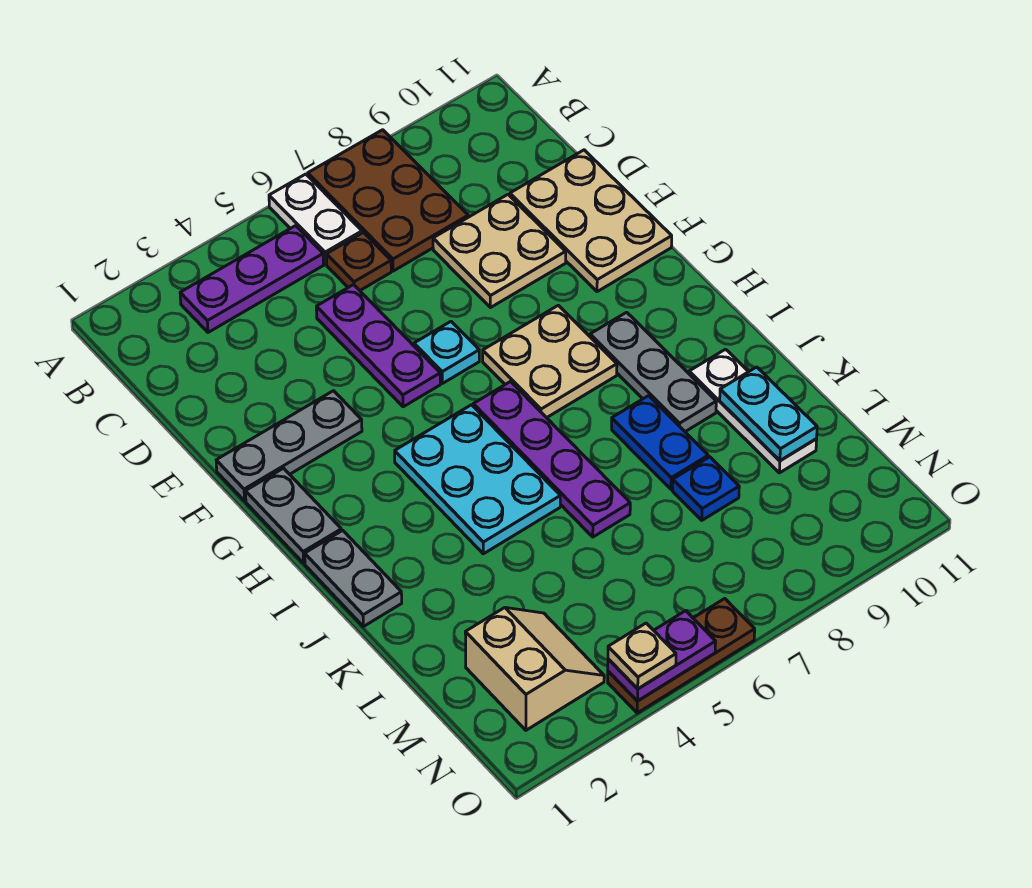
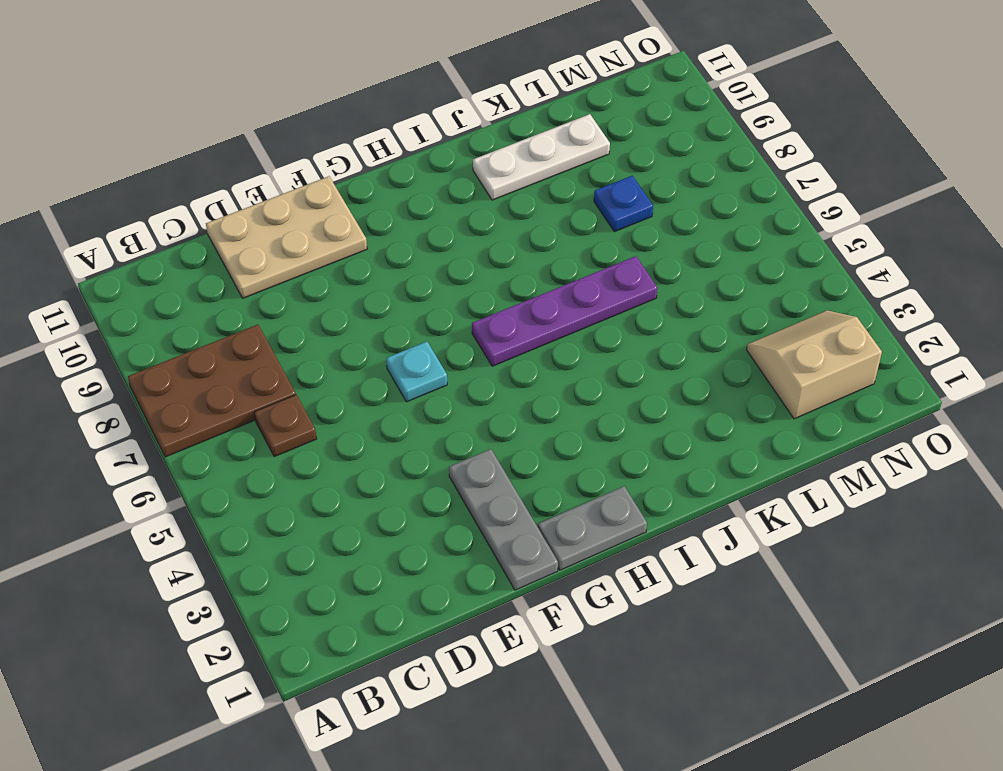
none -> white 1x2 plate [269,174,362,264]
none -> purple 1x3 plate [180,226,324,332]
none -> purple 1x3 plate [316,285,440,407]

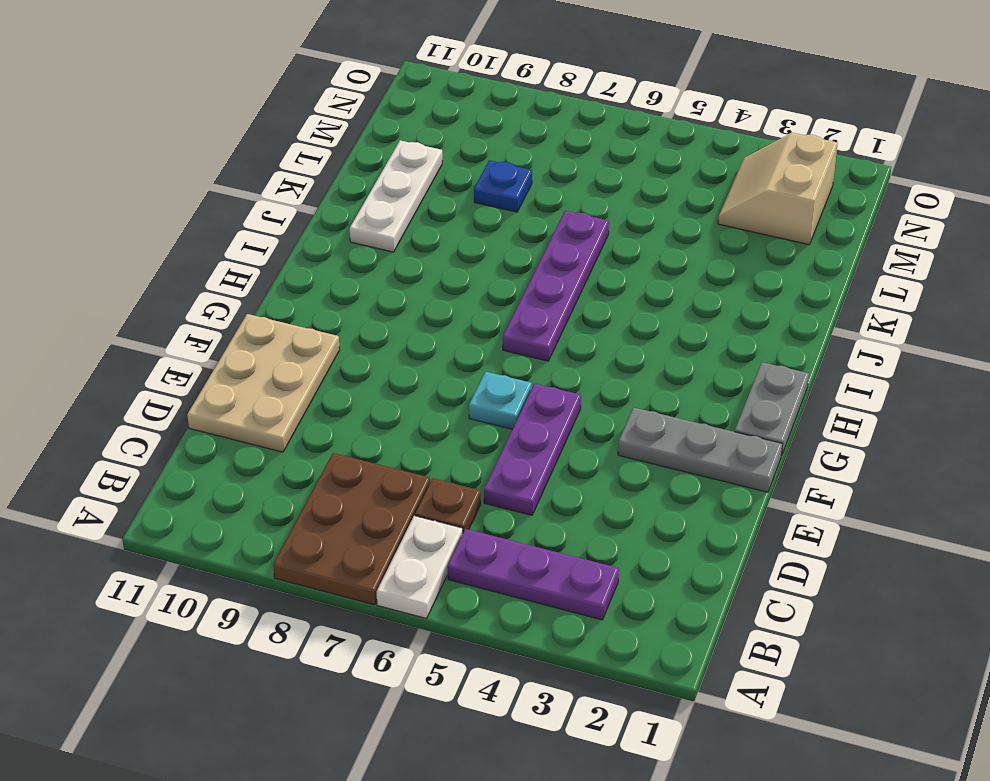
none -> tan 2x2 plate [433,195,566,308]
none -> tan 2x2 plate [483,305,617,418]
none -> cyan 2x3 plate [395,405,560,554]

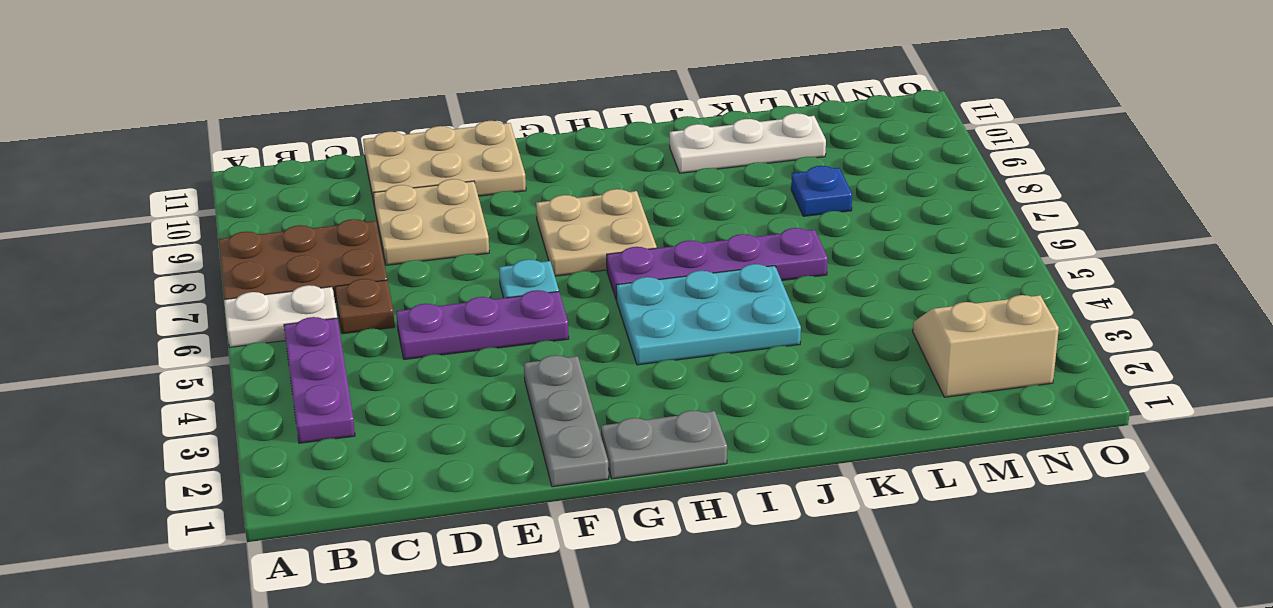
none -> grey 1x3 plate [590,312,716,432]
none -> grey 1x2 plate [305,530,402,626]
none -> blue 1x2 plate [612,396,708,489]

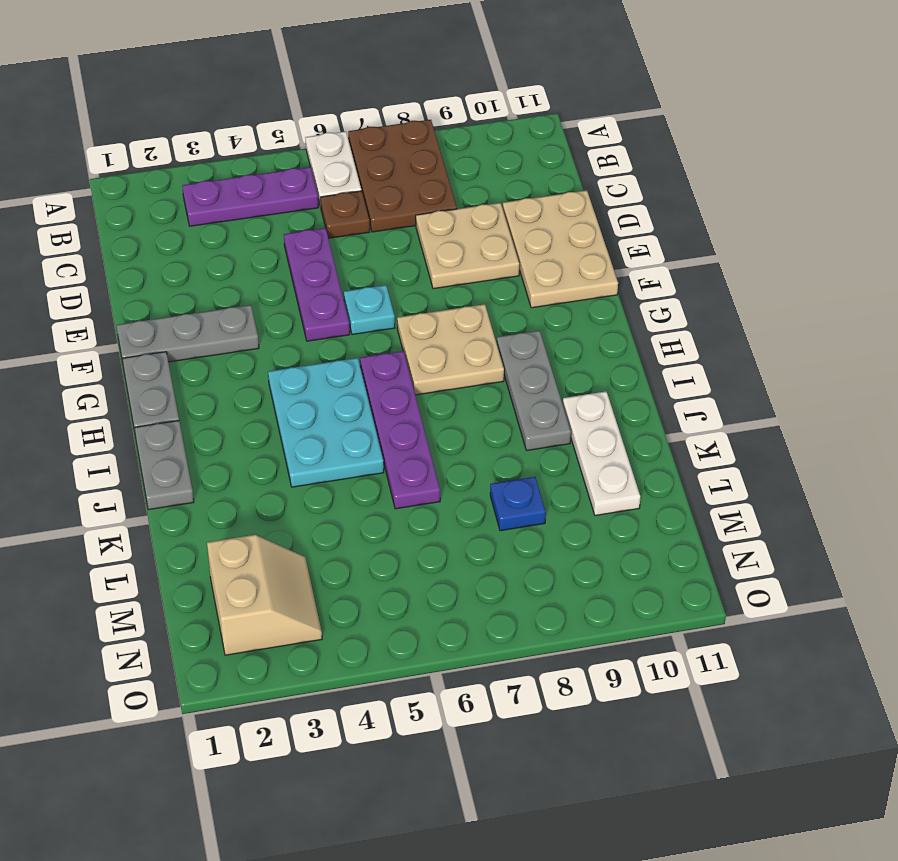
none -> blue 1x2 plate [612,396,708,489]
none -> brown 1x3 plate [608,599,755,713]
none -> cyan 1x2 plate [720,367,817,460]

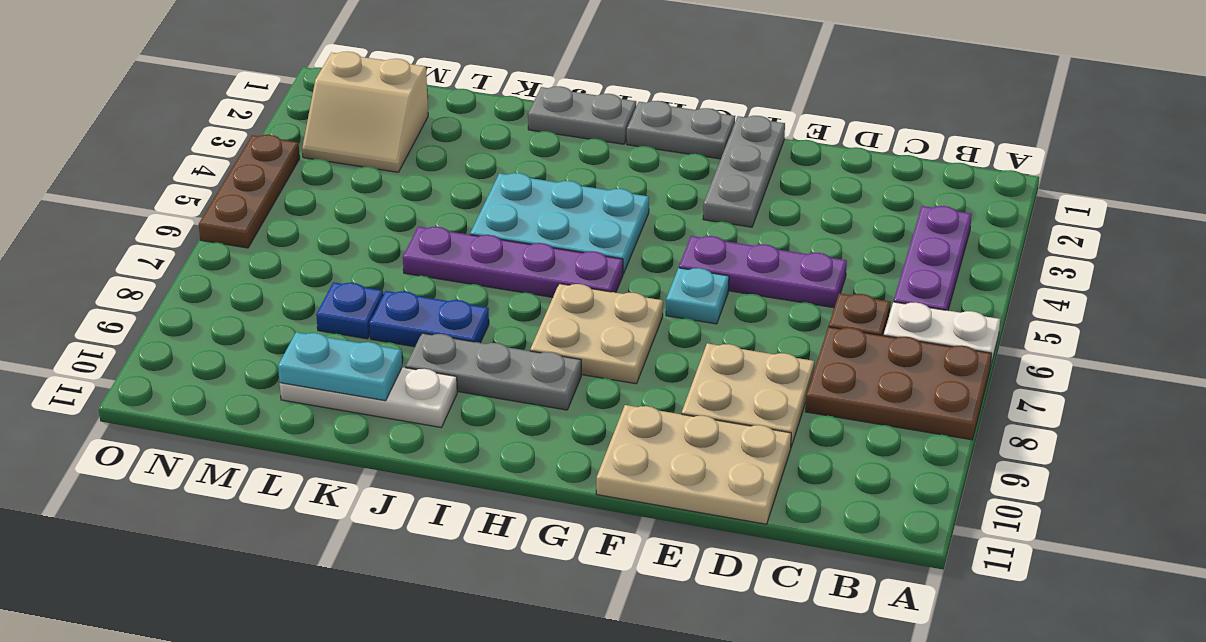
none -> purple 1x2 plate [608,611,716,701]
none -> tan 1x1 plate [608,623,676,689]

